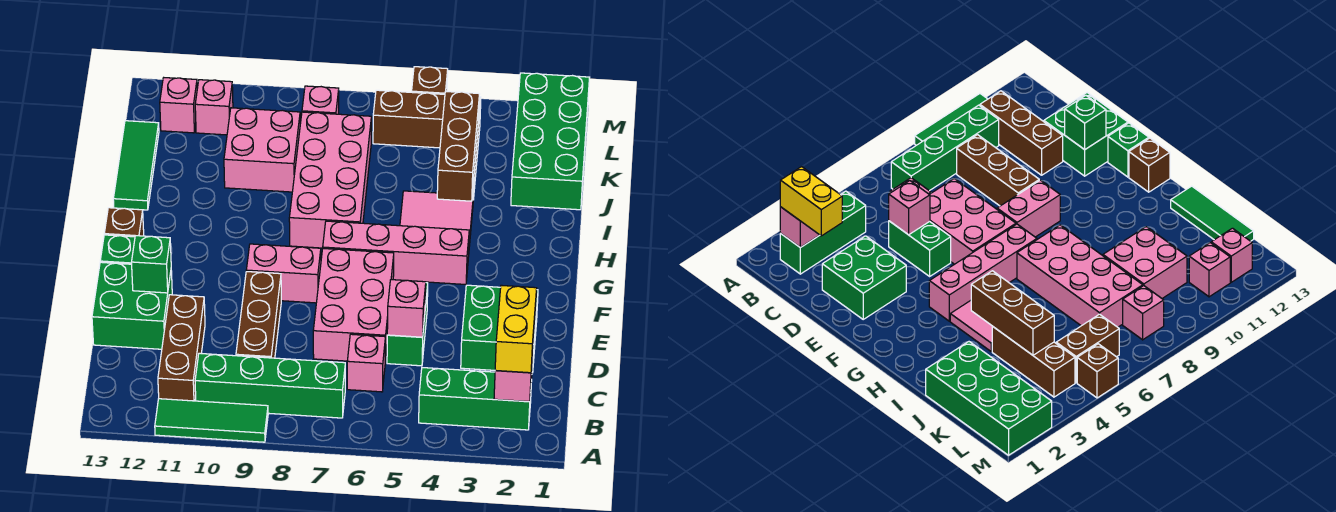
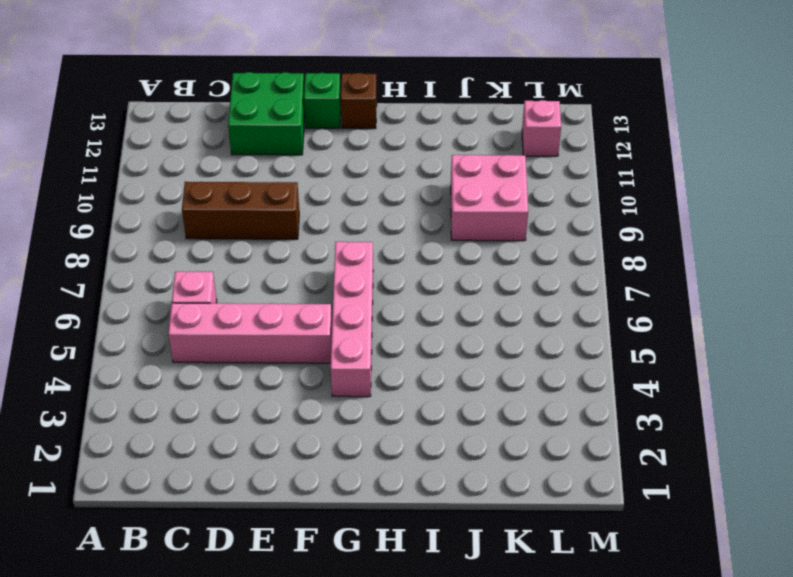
pink 1x4 brick [168,303,332,363] -> green 1x2 brick [387,283,428,366]
none -> green 1x3 tile [155,399,268,442]
none -> green 1x3 brick [419,368,532,430]
none -> green 1x4 brick [195,353,345,418]
none -> brown 1x3 brick [158,295,205,401]

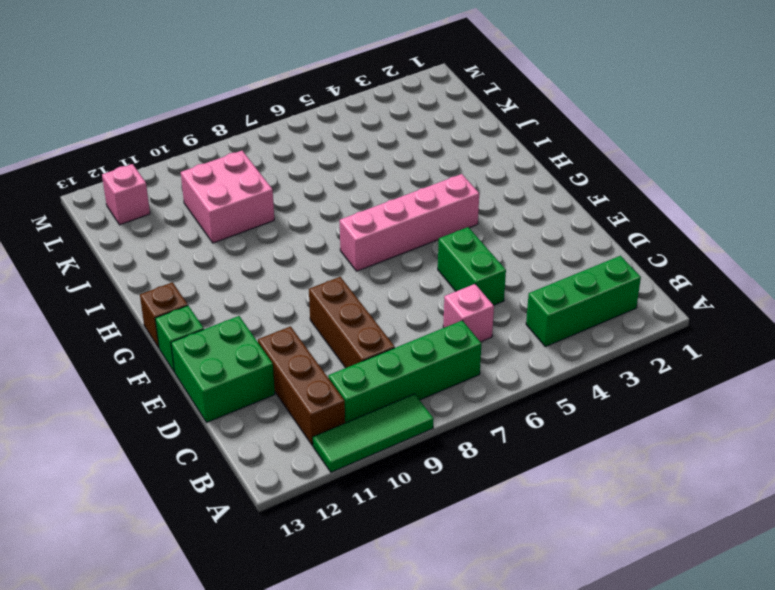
none -> green 2x2 brick [461,285,538,373]
none -> pink 2x3 brick [313,249,394,361]
none -> pink 1x2 brick [246,244,321,303]
none -> pink 2x2 tile [400,191,473,246]

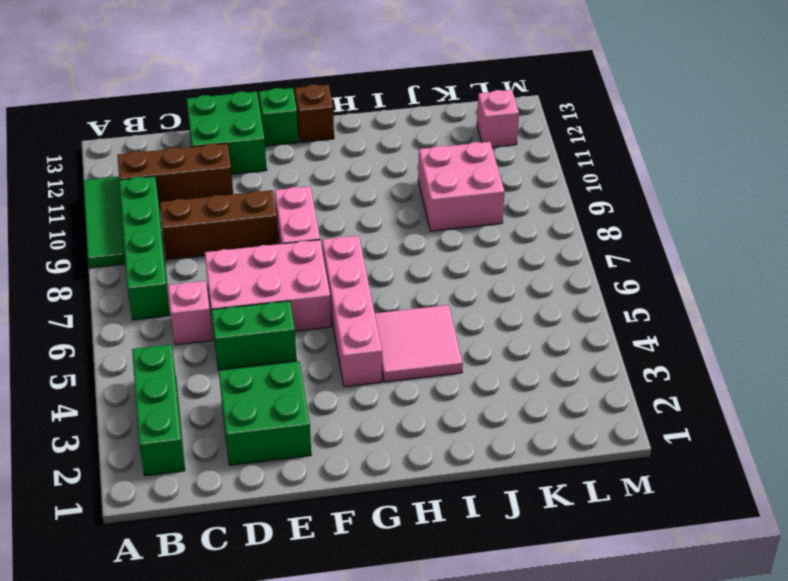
none -> pink 2x4 brick [289,112,371,248]
none -> green 1x3 tile [113,121,159,210]
none -> green 2x4 brick [511,73,590,210]
none -> brown 1x3 brick [992,326,1075,397]

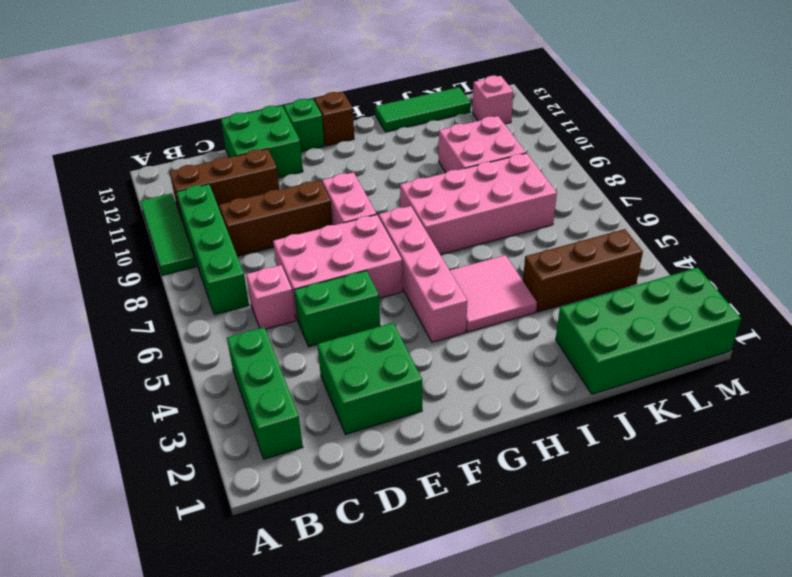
none -> brown 1x2 brick [373,90,445,148]
none -> pink 1x1 brick [302,86,339,114]
none -> pink 1x1 brick [195,80,233,135]
none -> brown 1x1 brick [412,67,448,94]

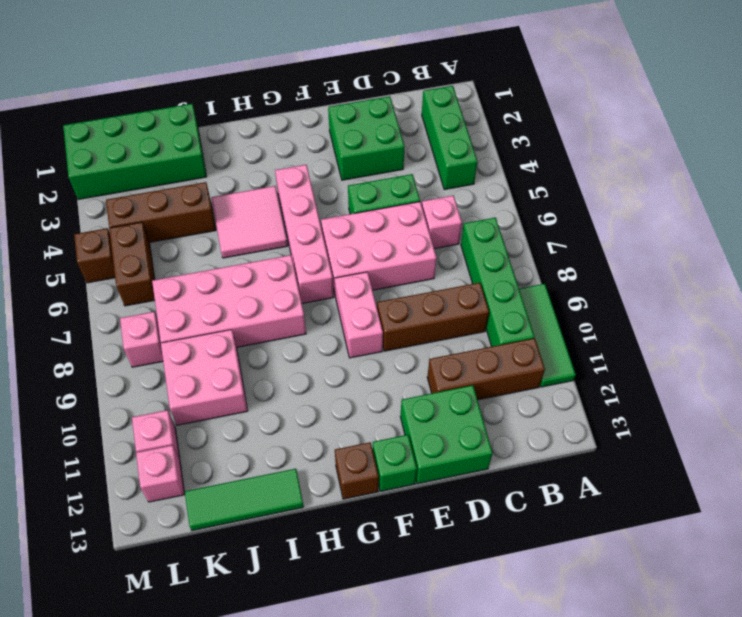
none -> pink 1x1 brick [494,355,533,402]
none -> pink 1x1 brick [387,280,426,337]
none -> green 1x1 brick [132,236,171,293]
none -> brown 1x3 brick [437,92,479,201]

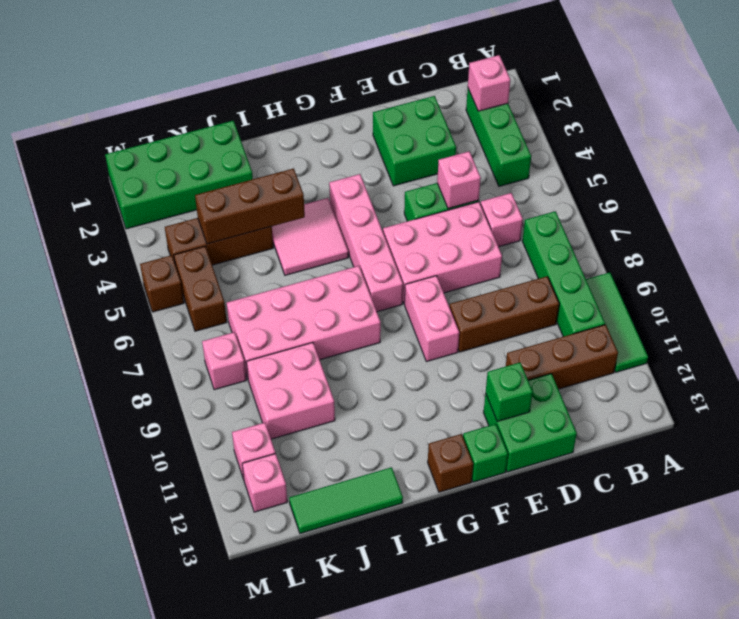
none -> yellow 1x2 brick [495,285,537,373]

